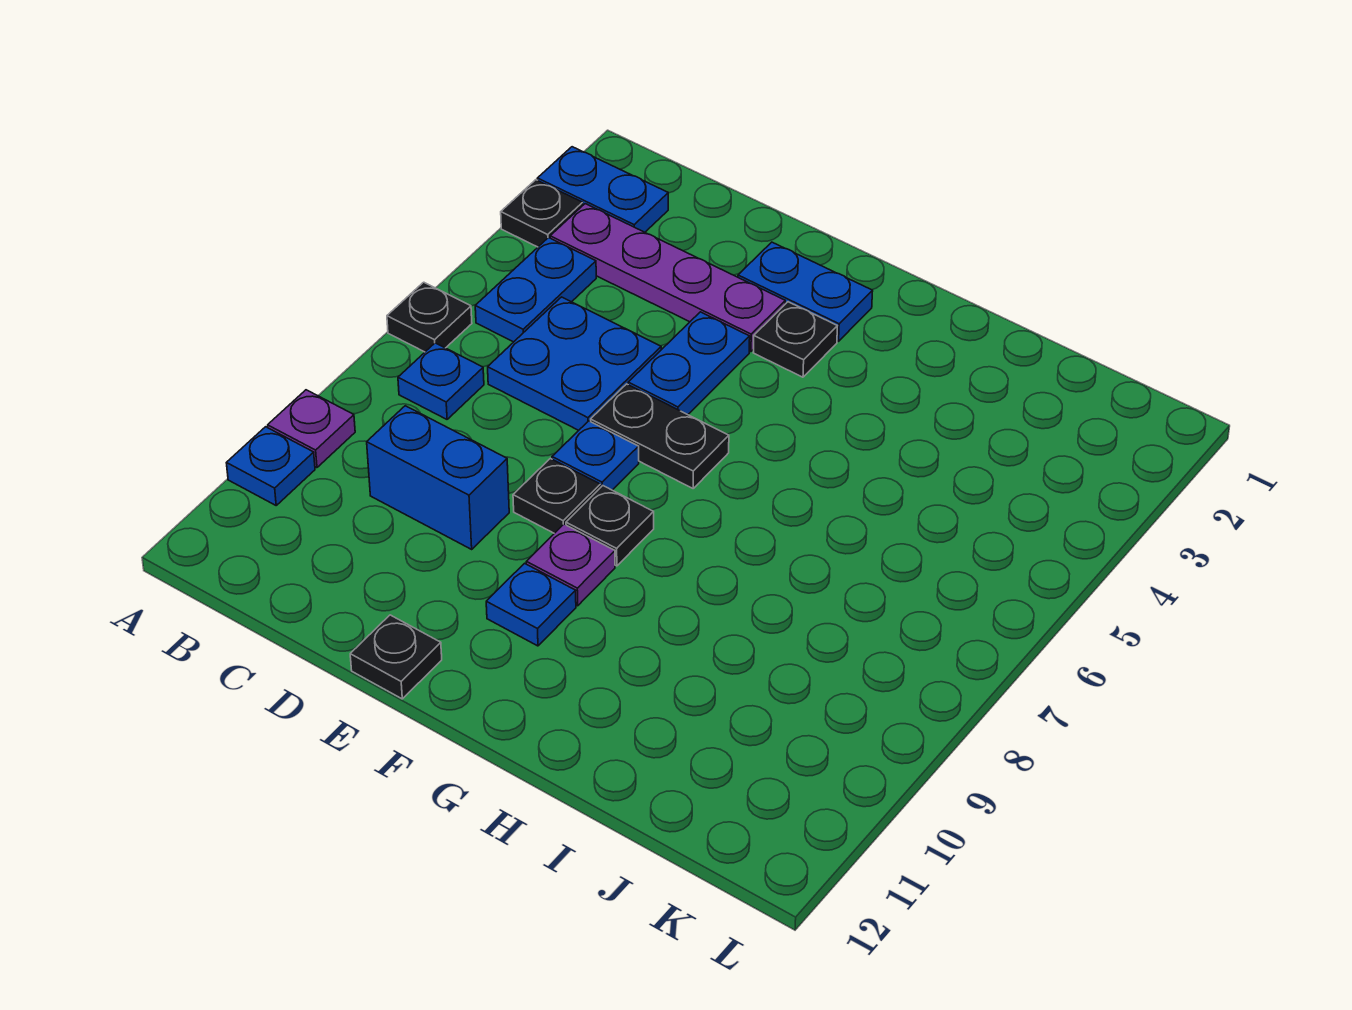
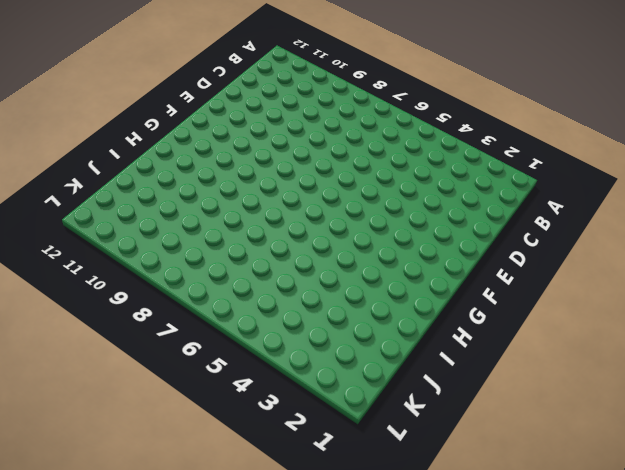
none -> blue 1x2 plate [537,147,668,232]
none -> black 1x1 plate [501,180,583,247]
none -> black 1x1 plate [387,282,472,352]

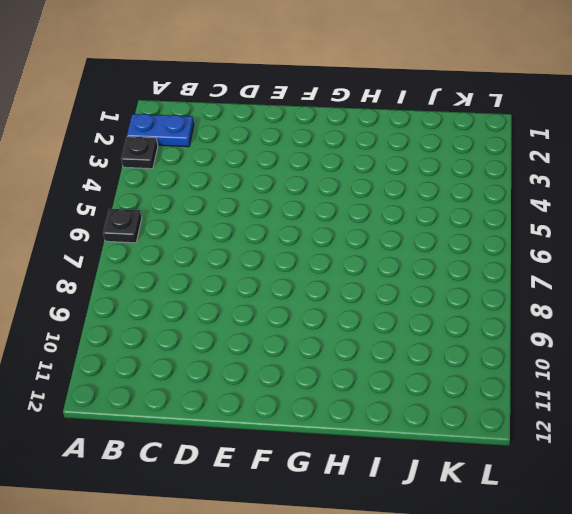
none -> purple 1x1 plate [268,390,355,468]
none -> blue 1x1 plate [227,427,315,505]
none -> purple 1x4 plate [550,204,785,352]

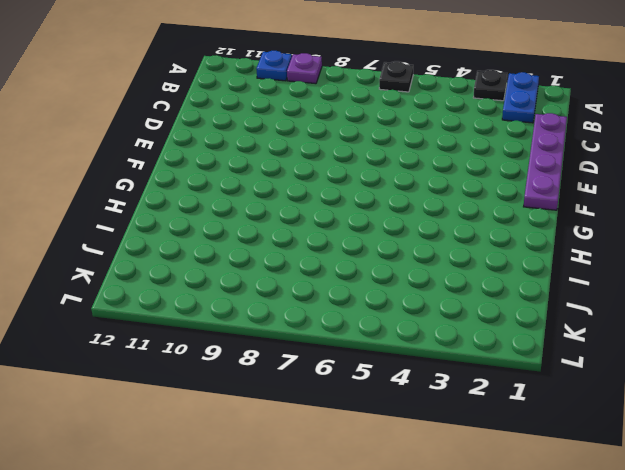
purple 1x4 plate [524,113,567,210] -> purple 1x4 plate moved to [550,204,785,352]
none -> blue 1x2 plate [475,238,596,342]
none -> blue 1x1 plate [398,343,484,419]
none -> blue 2x2 plate [488,297,661,430]

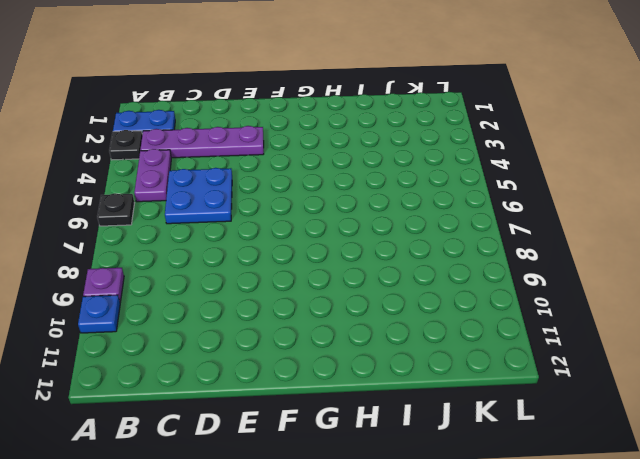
purple 1x2 plate [134,149,171,202] -> blue 1x2 plate [475,238,596,342]
none -> blue 1x1 plate [398,343,484,419]
none -> blue 1x2 brick [367,406,509,549]
none -> blue 1x2 plate [738,242,873,341]

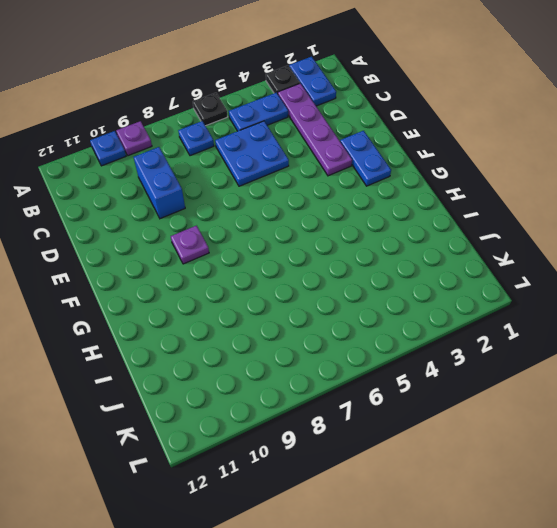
none -> blue 1x2 plate [628,312,750,415]
none -> black 1x2 plate [591,384,729,488]
none -> blue 1x1 plate [552,421,639,490]

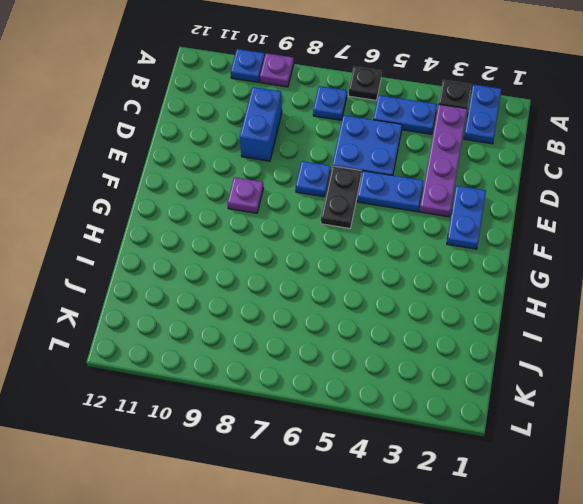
none -> black 1x1 plate [513,458,600,533]
none -> black 1x1 plate [350,615,442,699]
none -> black 1x1 plate [753,302,837,377]

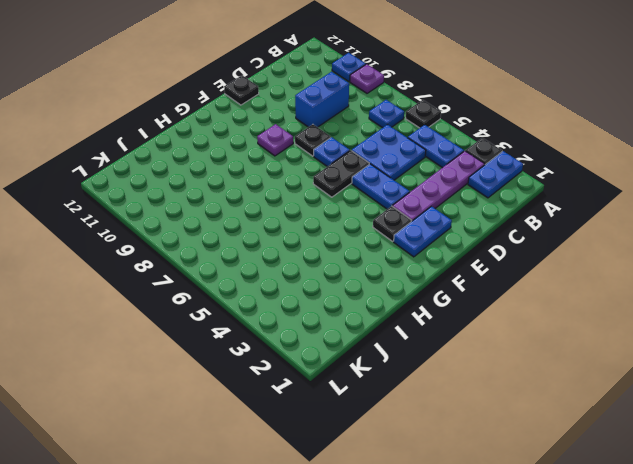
none -> black 1x1 plate [566,486,654,566]
none -> blue 1x1 plate [486,563,576,646]

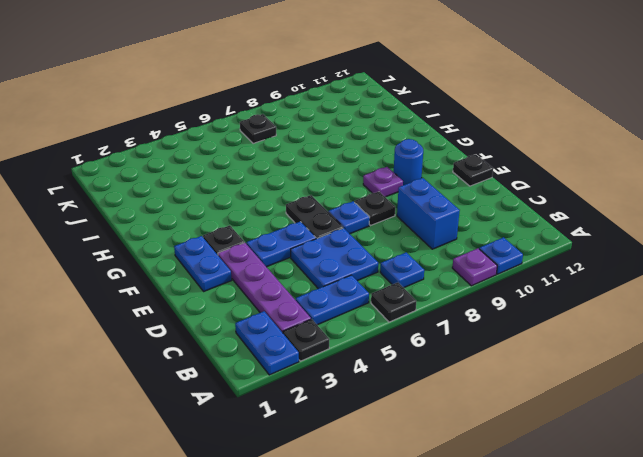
blue 1x1 round brick [394,139,423,185] -> blue 1x1 plate [486,563,576,646]
black 1x1 plate [240,114,276,144] -> black 1x1 plate moved to [566,486,654,566]

